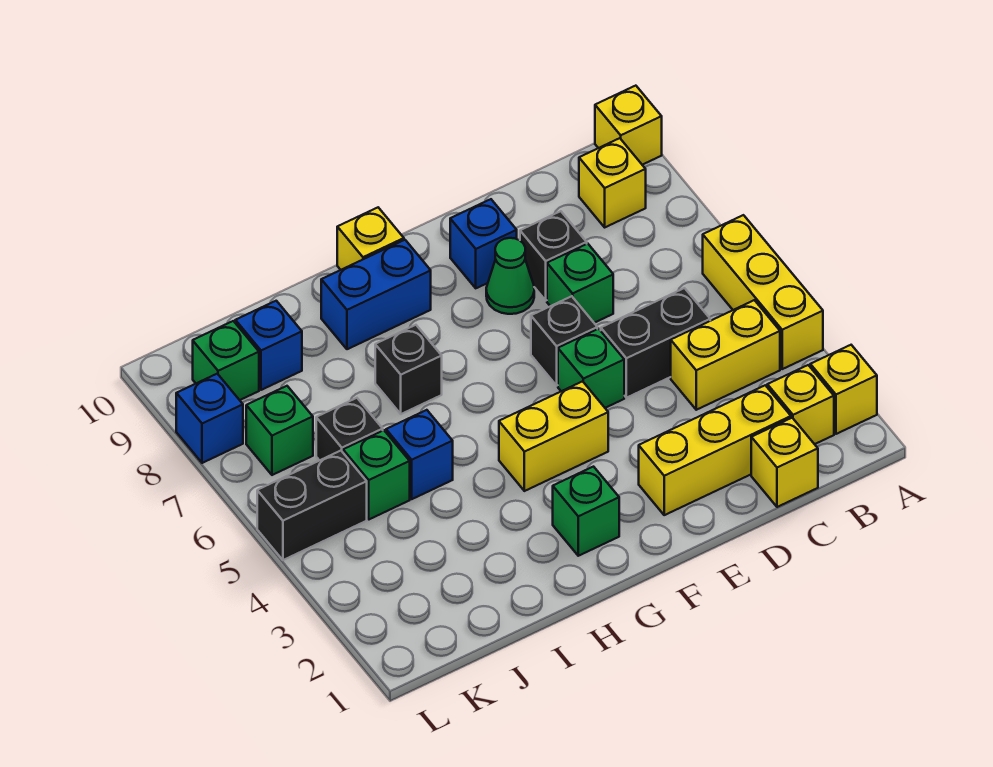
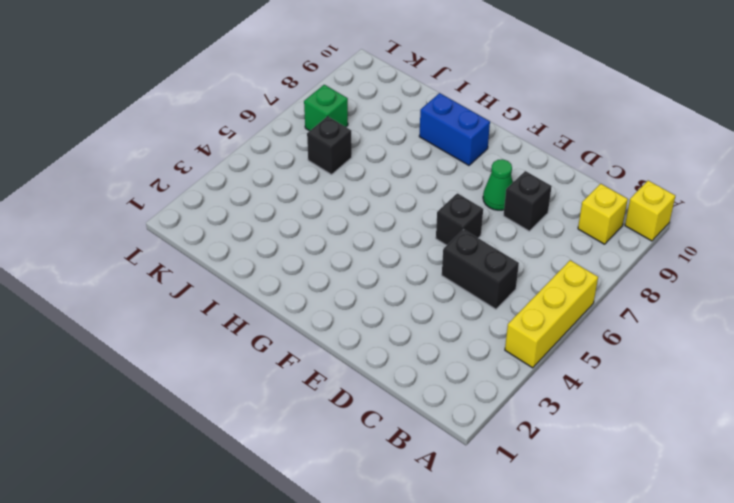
none -> yellow 1x1 brick [810,345,877,434]
none -> yellow 1x1 brick [767,365,834,444]
none -> yellow 1x2 brick [671,300,780,410]

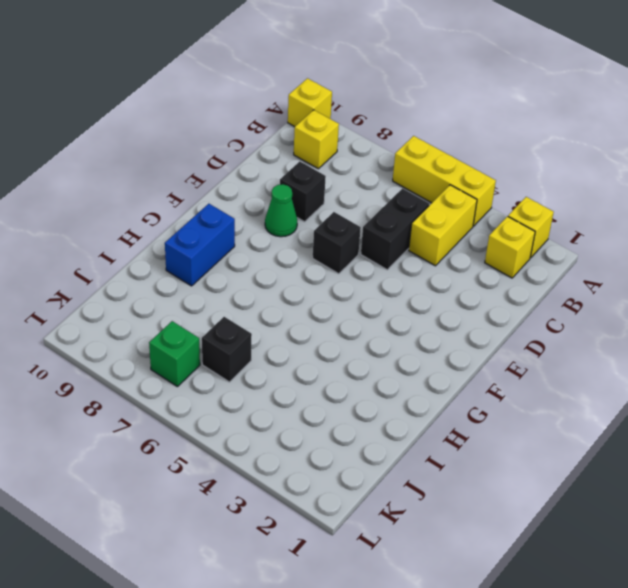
none -> yellow 1x1 brick [751,418,818,507]
none -> yellow 1x3 brick [639,385,791,515]
none -> green 1x1 brick [547,244,613,323]

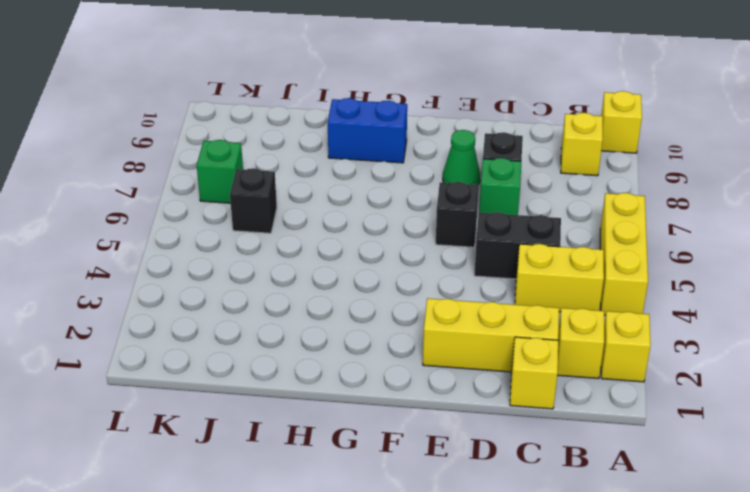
none -> green 1x1 brick [558,329,624,408]
none -> blue 1x1 brick [450,199,517,288]
none -> yellow 1x2 brick [499,381,608,491]

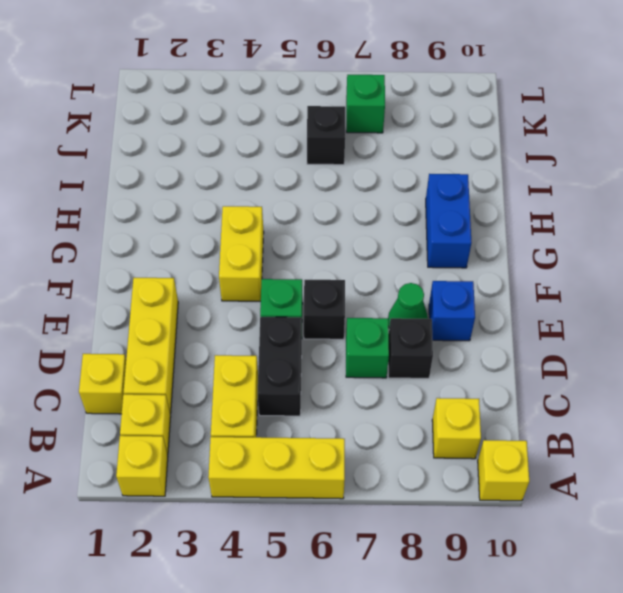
none -> green 1x1 brick [553,467,619,556]
none -> yellow 1x1 brick [337,208,404,270]
none -> black 1x1 brick [375,325,442,414]

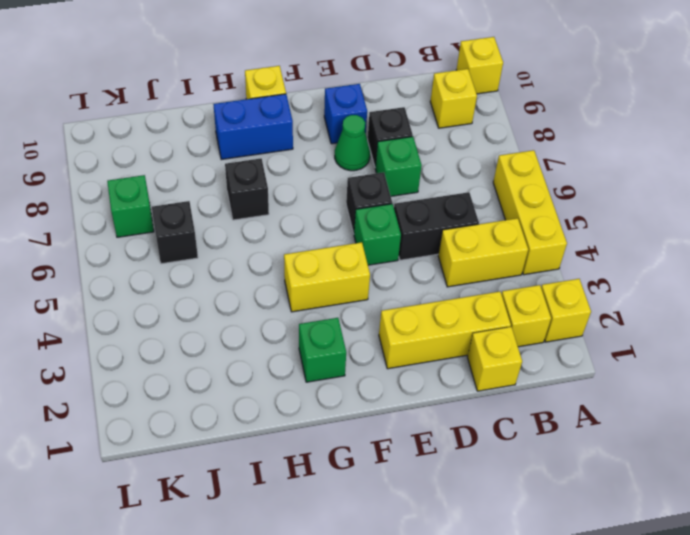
none -> blue 1x1 brick [386,410,453,499]
none -> green 1x1 brick [343,430,410,519]
none -> blue 1x1 brick [235,301,302,390]

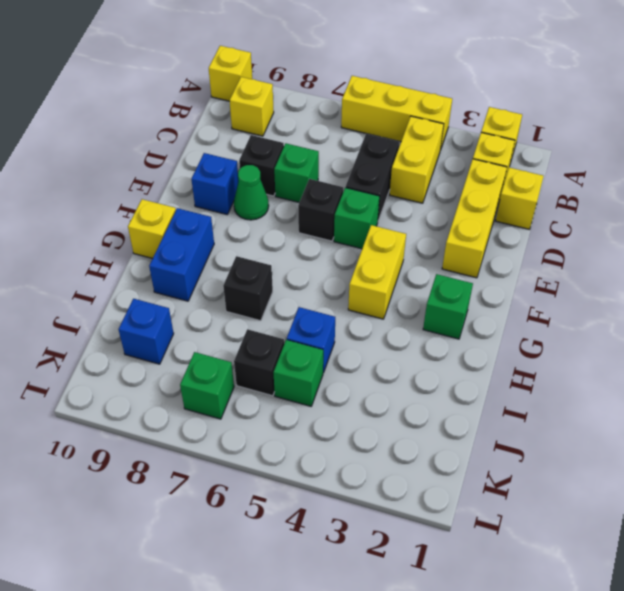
none -> black 1x2 brick [257,451,367,560]
none -> green 1x1 brick [193,321,259,400]
none -> blue 1x1 brick [176,374,243,463]

